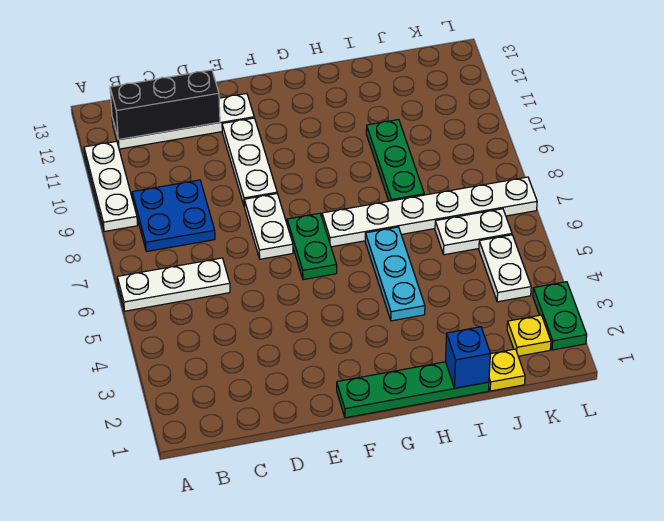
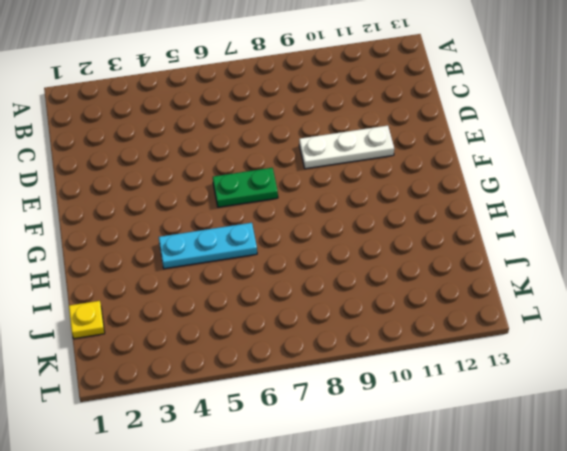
none -> white 1x3 plate [117,258,230,311]
none -> white 1x3 plate [84,141,138,232]
none -> blue 2x2 plate [132,180,215,252]

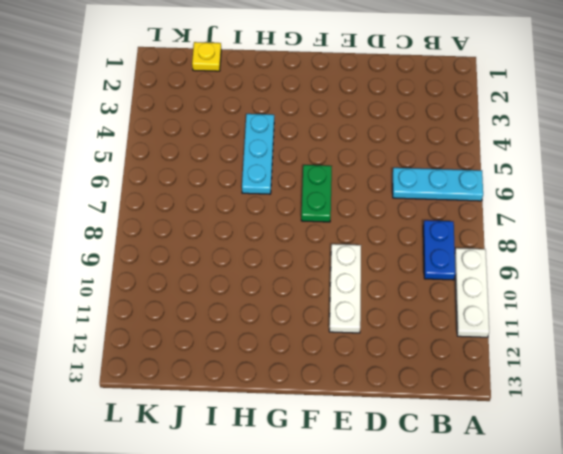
cyan 1x3 plate [393,168,483,201] -> white 1x3 plate [117,258,230,311]
blue 1x2 plate [423,220,455,280] -> blue 2x2 plate [132,180,215,252]
none -> white 1x4 plate [112,94,254,149]
none -> white 1x2 plate [244,194,293,259]
none -> green 1x4 plate [337,362,489,418]

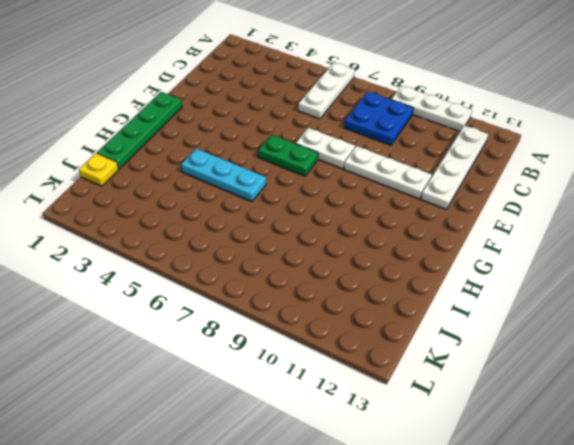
none -> white 1x6 plate [322,177,537,247]
none -> green 1x3 plate [366,120,424,201]
none -> white 1x2 plate [435,209,512,255]

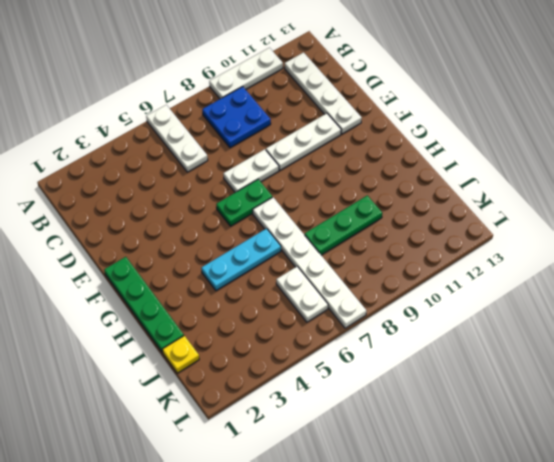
none -> yellow 1x1 plate [507,315,551,356]
none -> white 1x2 plate [479,235,531,302]
none -> green 1x2 plate [533,282,587,350]

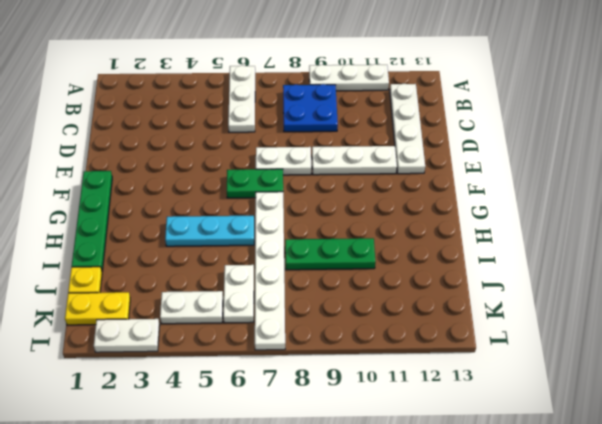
yellow 1x2 plate [65,292,130,325] -> yellow 1x1 plate [507,315,551,356]
white 1x2 plate [94,319,160,352] -> green 1x2 plate [533,282,587,350]
none -> black 1x3 brick [110,70,220,140]
none -> blue 1x1 brick [445,327,490,388]

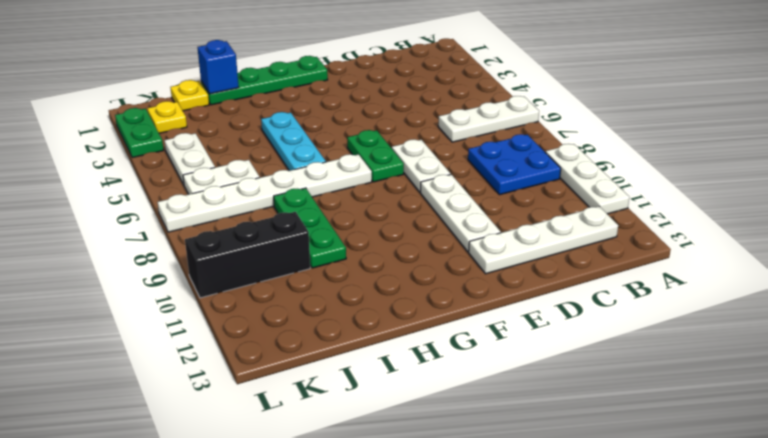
black 1x3 brick [185,212,310,298] -> black 1x3 brick moved to [110,70,220,140]

